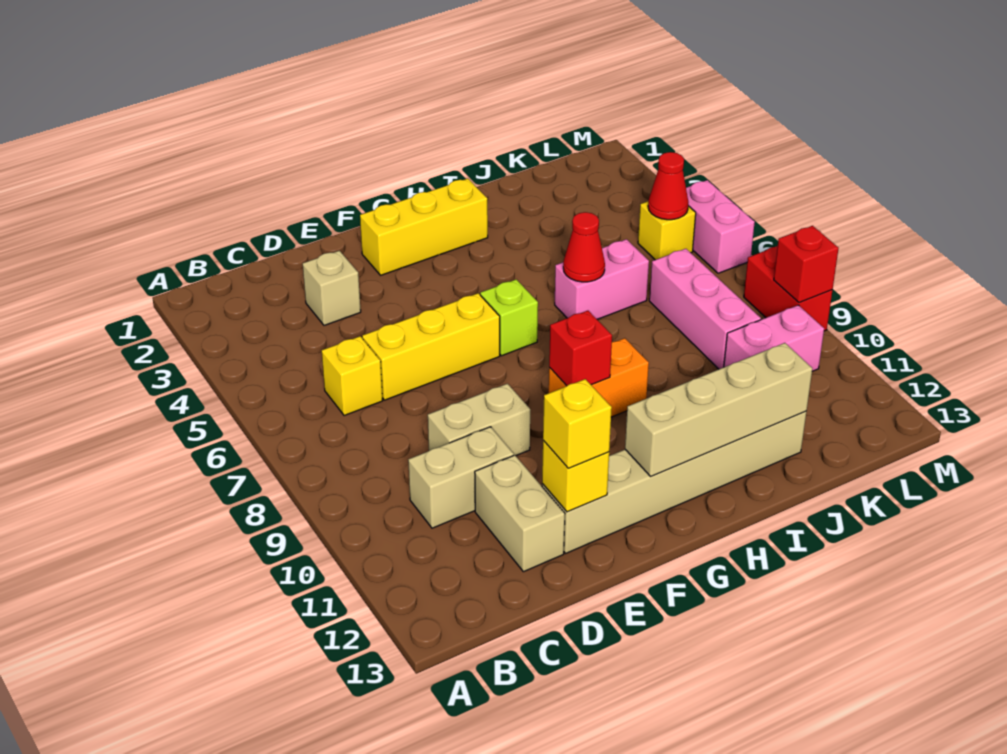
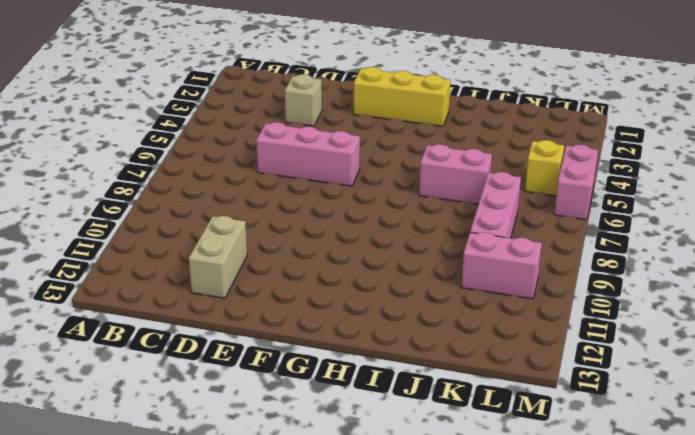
pink 1x3 brick [256,122,360,186] -> yellow 1x3 brick [362,293,500,400]
none -> yellow 1x1 brick [322,336,383,416]
none -> tan 1x2 brick [408,427,514,528]
none -> tan 1x2 brick [428,384,530,456]

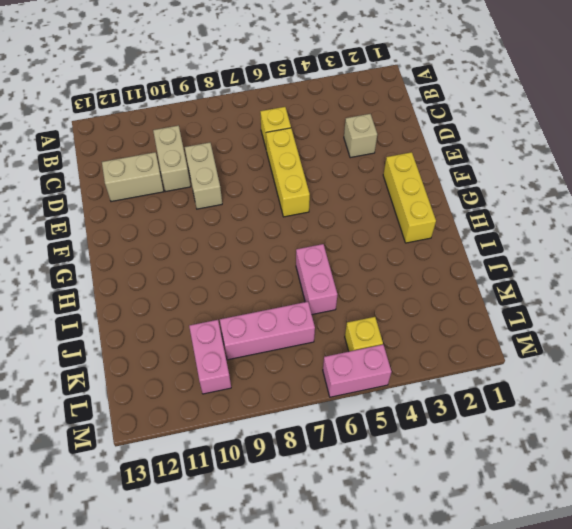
none -> tan 1x6 brick [542,411,806,553]
none -> lime 1x1 brick [480,279,538,356]
none -> orange 1x2 brick [549,338,649,417]

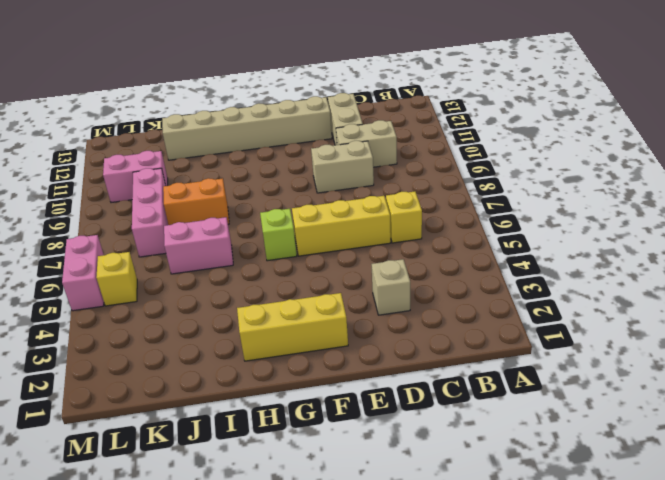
orange 1x2 brick [163,178,229,225] -> orange 1x2 brick moved to [549,338,649,417]
none -> red 1x2 brick [744,246,832,331]
none -> yellow 1x1 brick [542,440,609,512]
none -> red 1x1 brick [549,311,612,386]

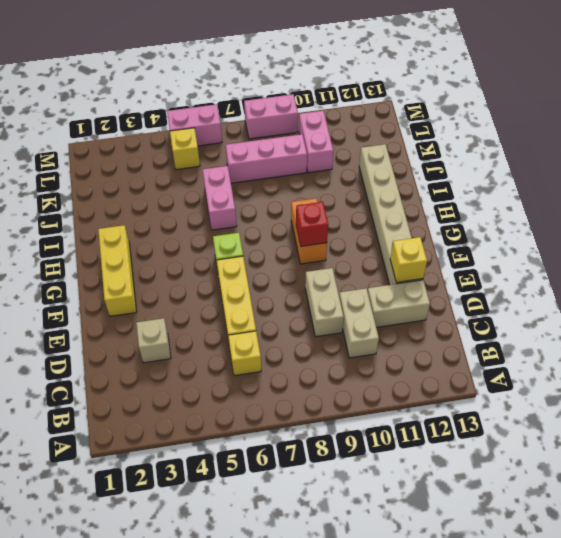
pink 1x2 brick [244,94,298,139] -> red 1x2 brick [744,246,832,331]
none -> tan 1x4 brick [625,343,812,476]
none -> red 1x1 cone [563,212,605,282]
none -> red 1x1 cone [648,152,688,220]

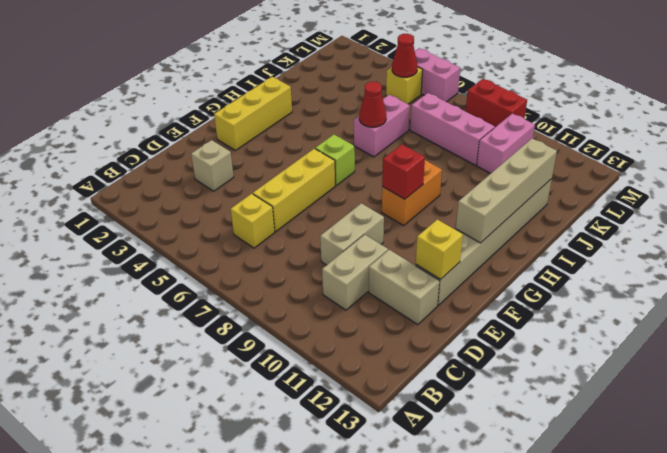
none -> red 1x1 brick [774,226,839,303]
none -> yellow 1x1 brick [543,379,612,468]

